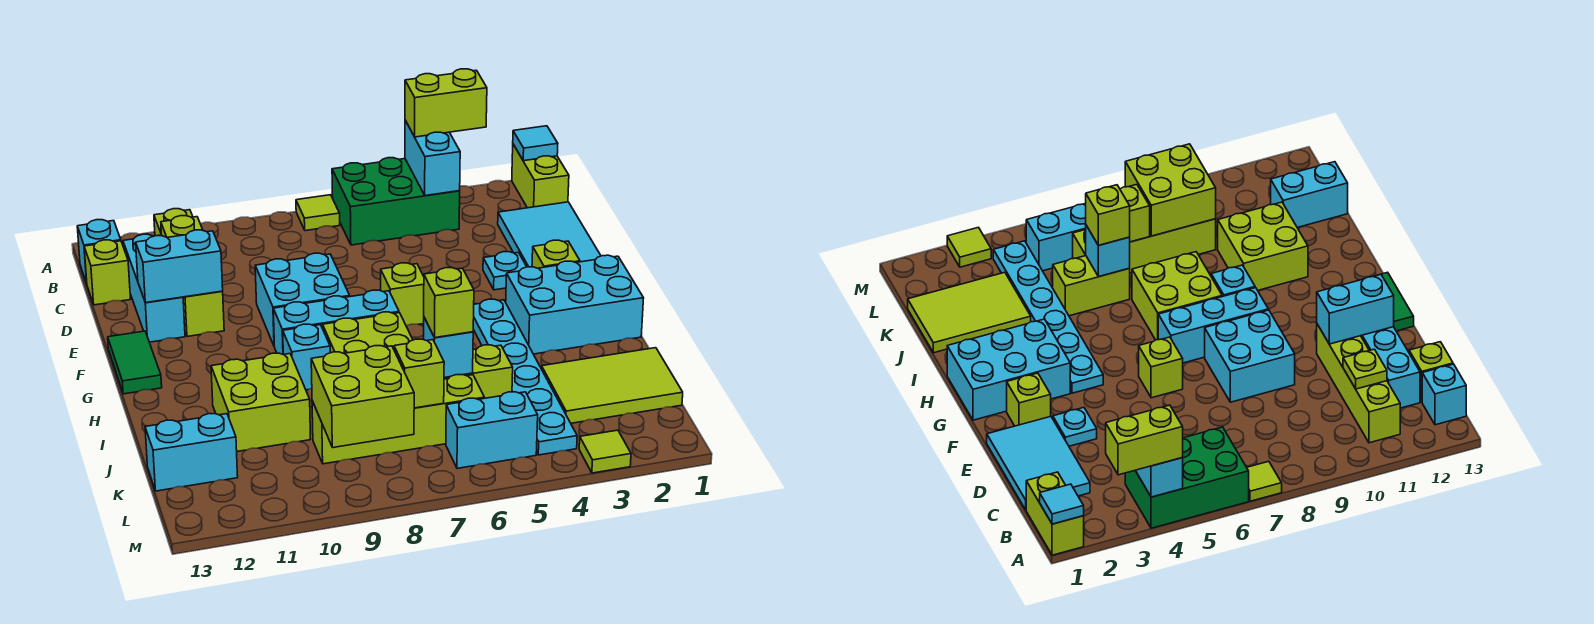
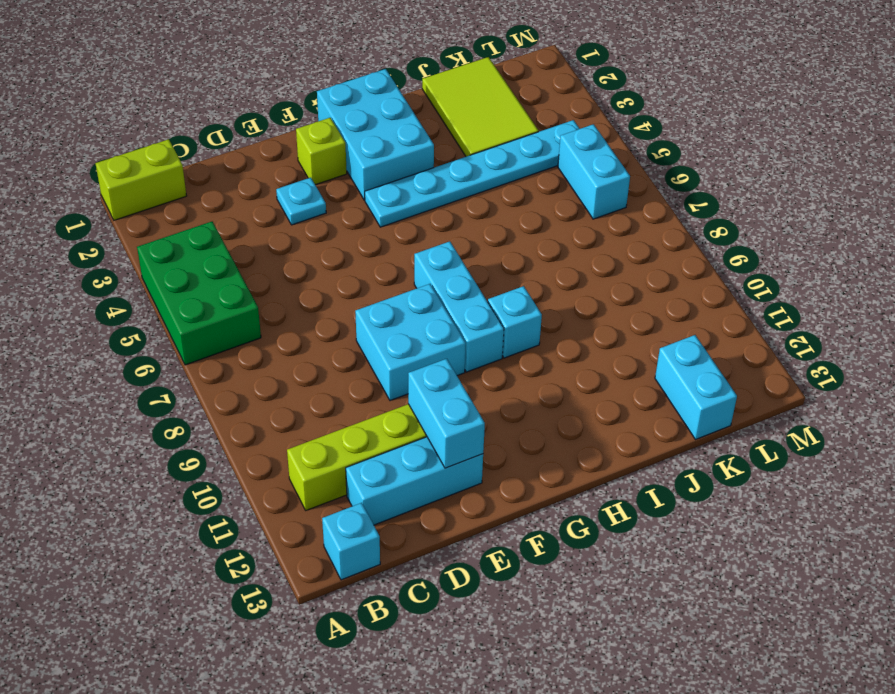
none -> lime 1x1 tile [296,195,340,231]
none -> cyan 2x3 tile [498,202,601,267]
none -> lime 1x1 brick [84,240,131,305]
none -> lime 1x1 brick [381,263,424,326]

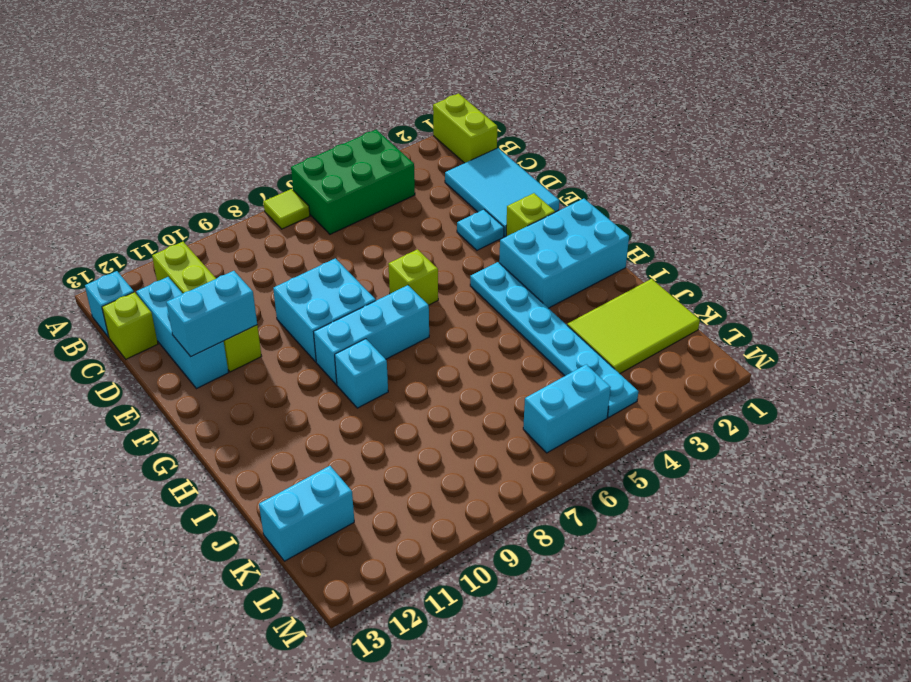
none -> green 1x2 tile [108,331,162,394]
none -> lime 2x2 brick [323,312,413,353]
none -> lime 2x2 brick [211,353,310,452]
none -> lime 1x2 brick [444,345,513,398]

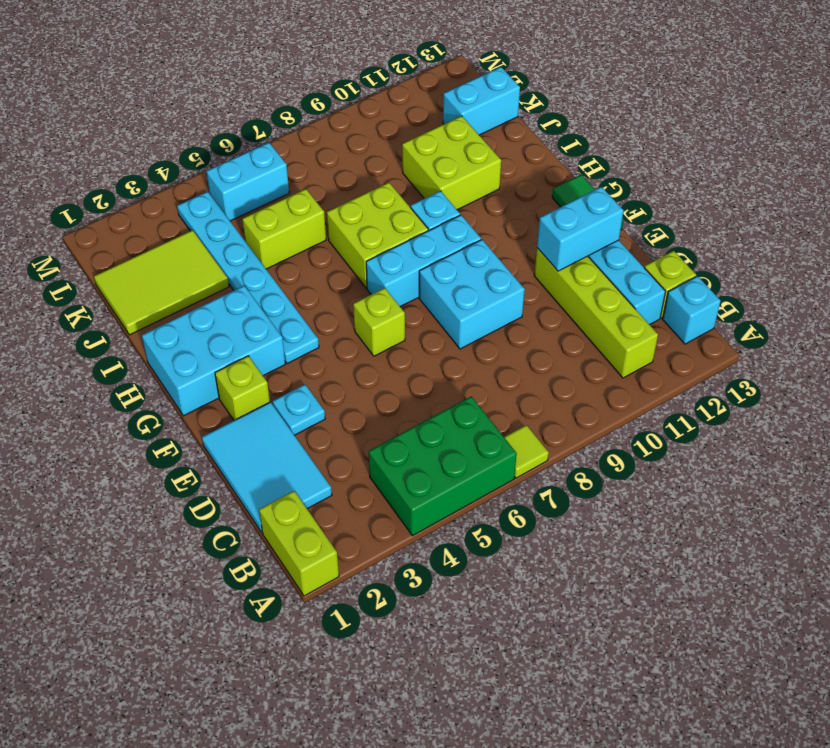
none -> lime 1x4 brick [312,375,485,464]
none -> lime 1x1 tile [579,430,631,473]
none -> cyan 1x1 tile [513,126,558,161]
none -> cyan 1x2 brick [405,120,460,196]

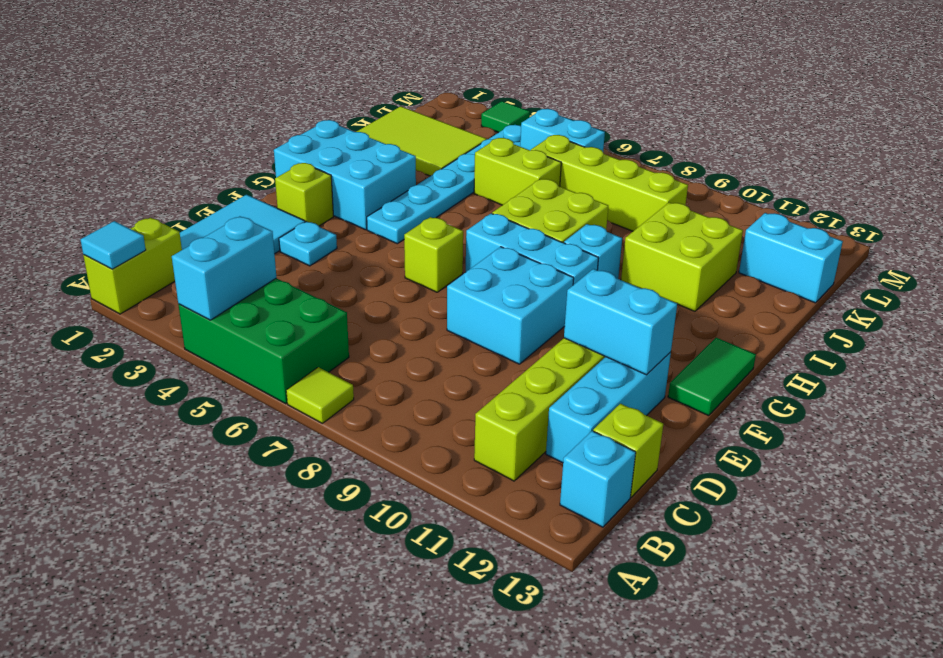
green 1x1 tile [481,101,530,133] -> lime 1x1 tile [579,430,631,473]
none -> lime 1x1 plate [161,216,203,237]
none -> cyan 1x1 brick [424,318,473,378]
none -> lime 1x1 brick [394,339,444,408]
none -> lime 2x2 brick [311,346,414,448]

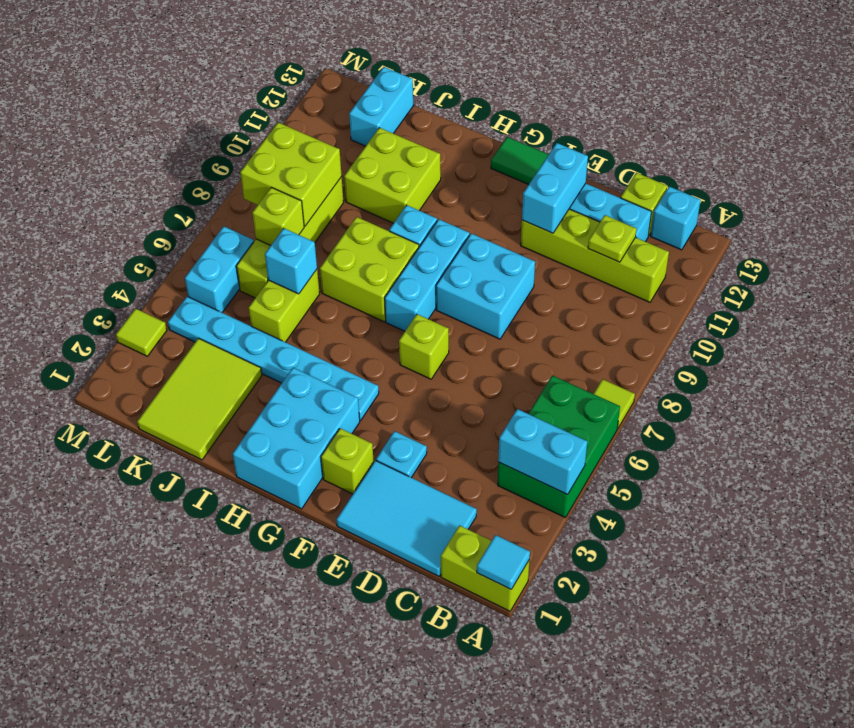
none -> lime 1x2 brick [405,69,487,137]
none -> lime 1x1 brick [424,268,474,338]

